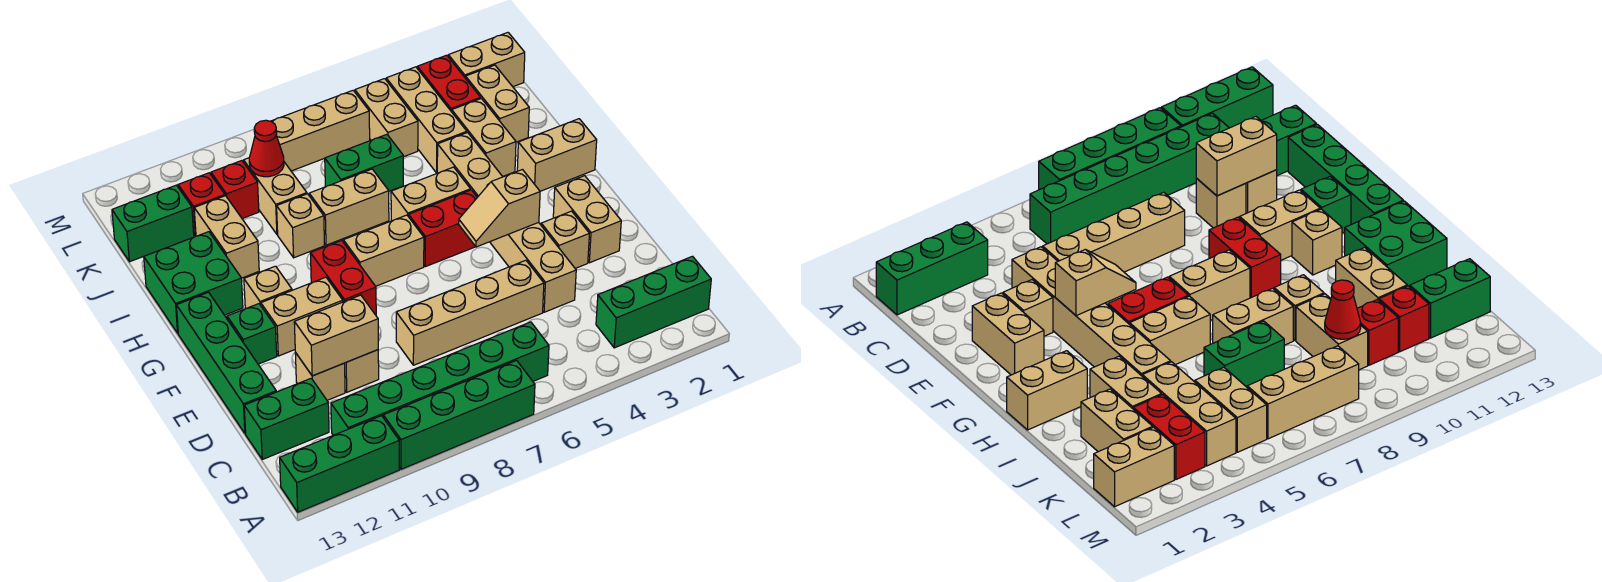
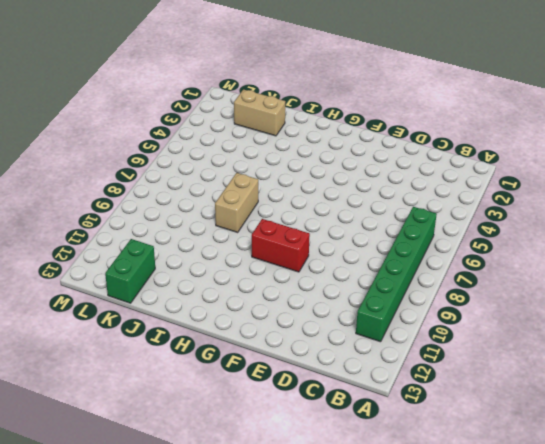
none -> green 1x4 brick [383,360,535,469]
none -> green 1x3 brick [280,416,399,512]
none -> green 1x3 brick [596,256,711,348]
none -> green 1x2 brick [244,378,329,459]

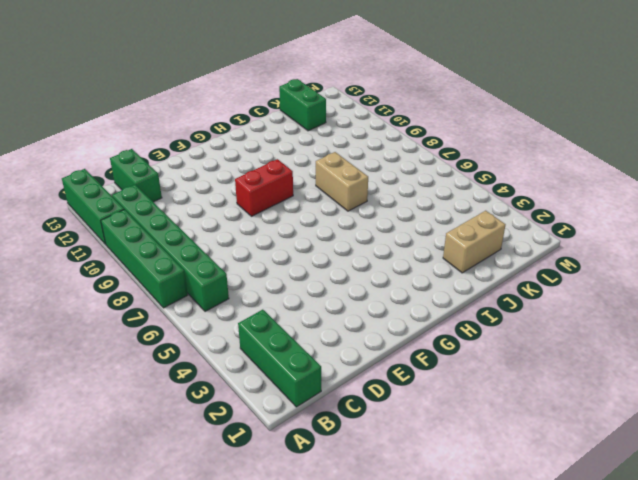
none -> tan 1x6 brick [437,133,576,312]
none -> tan 1x4 brick [396,260,544,365]
none -> tan 1x1 brick [345,350,379,392]
none -> tan 1x1 brick [295,353,345,400]

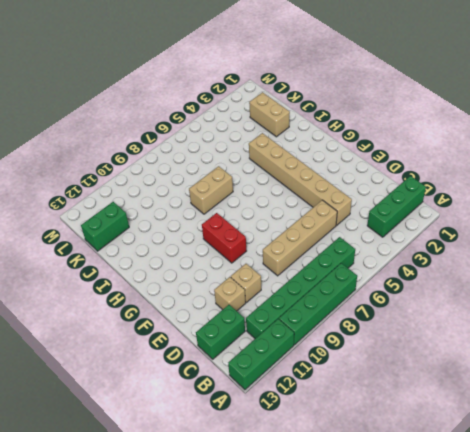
none -> green 1x4 brick [176,292,276,434]
none -> tan 1x2 brick [553,176,621,263]
none -> tan 1x1 brick [541,211,589,268]
none -> tan 1x2 brick [261,277,343,356]

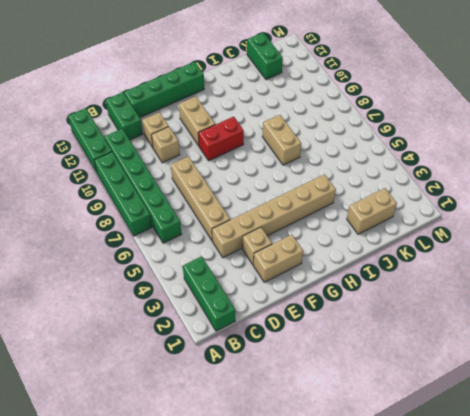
none -> green 1x1 brick [227,304,277,364]
none -> red 1x2 brick [409,190,477,267]
none -> tan 1x2 brick [343,215,424,286]
none -> tan 1x1 brick [244,266,292,309]

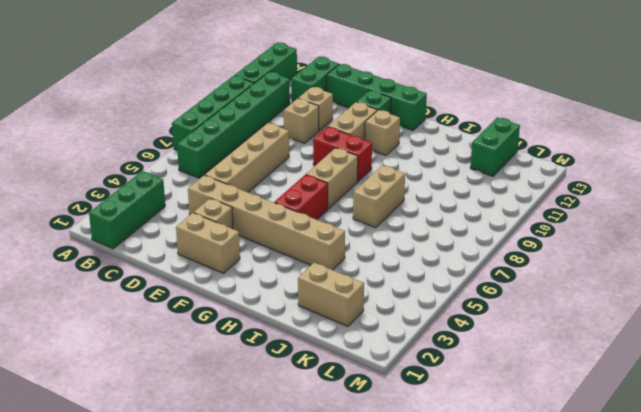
none -> tan 1x2 brick [517,119,597,191]
none -> tan 1x2 brick [391,167,471,221]
none -> green 2x2 brick [144,232,243,333]
none -> tan 1x2 brick [452,98,516,176]

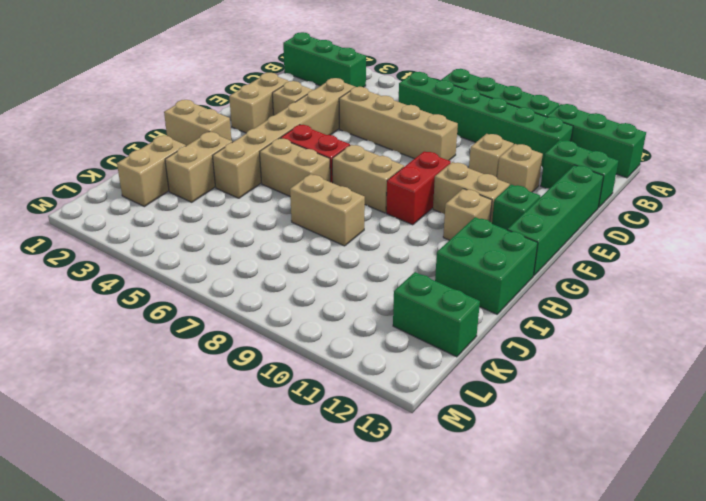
none -> tan 1x1 brick [277,194,325,258]
none -> tan 1x2 brick [194,196,259,278]
none -> tan 1x3 brick [386,67,467,173]
none -> green 1x2 brick [325,134,403,191]

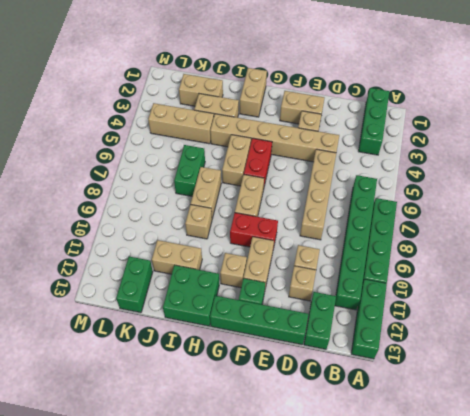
none -> tan 1x2 brick [244,158,307,234]
none -> red 1x2 brick [417,55,481,112]
none -> tan 1x2 brick [355,79,418,157]
none -> red 1x1 brick [211,161,259,219]

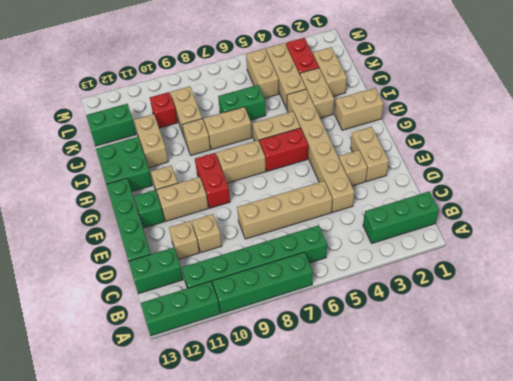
none -> red 1x1 brick [178,173,225,236]
none -> tan 1x2 brick [448,33,525,87]
none -> tan 1x3 brick [271,90,370,171]
none -> tan 1x2 brick [294,295,378,376]

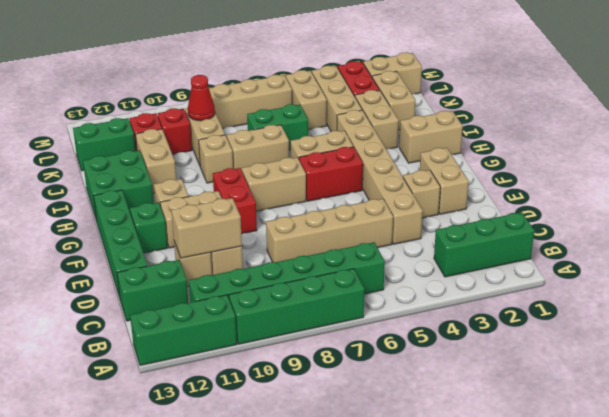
none -> tan 1x2 slope [459,170,540,247]

